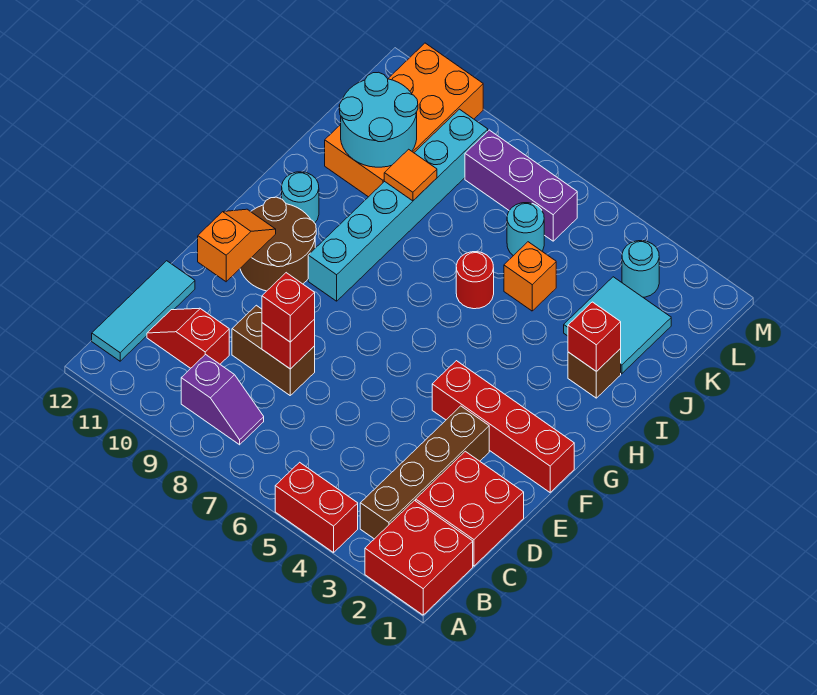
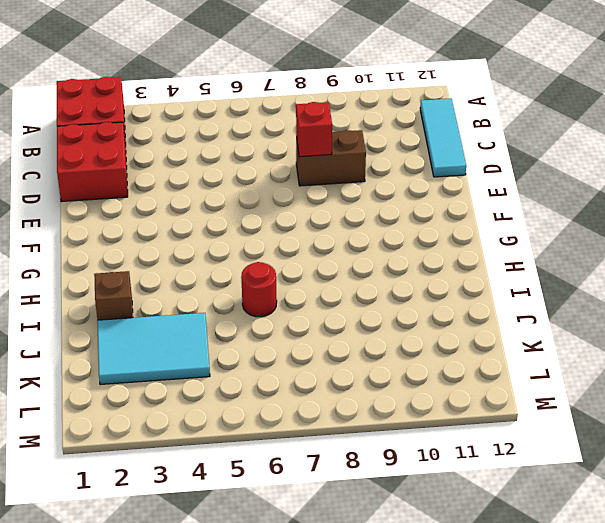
cyan 2x3 tile [97,313,210,385] -> cyan 2x2 tile [564,277,671,374]
none -> red 1x2 brick [275,462,358,553]
none -> brown 1x4 brick [360,406,489,539]
none -> purple 1x2 slope [181,354,264,445]

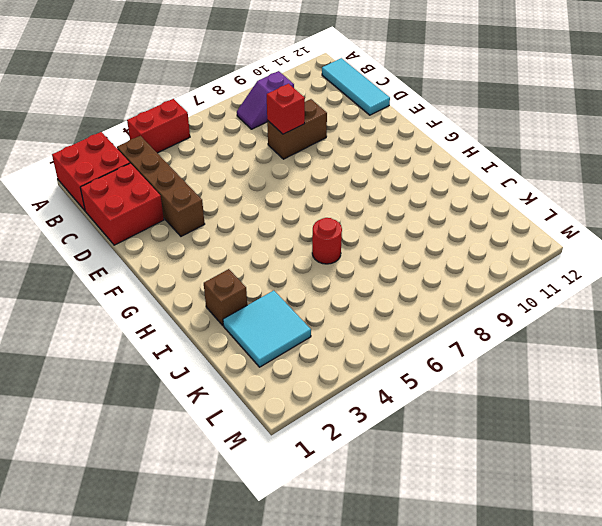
none -> red 1x2 slope [147,308,229,368]
none -> red 1x4 brick [432,361,574,492]
none -> brown 2x2 round brick [240,197,316,291]

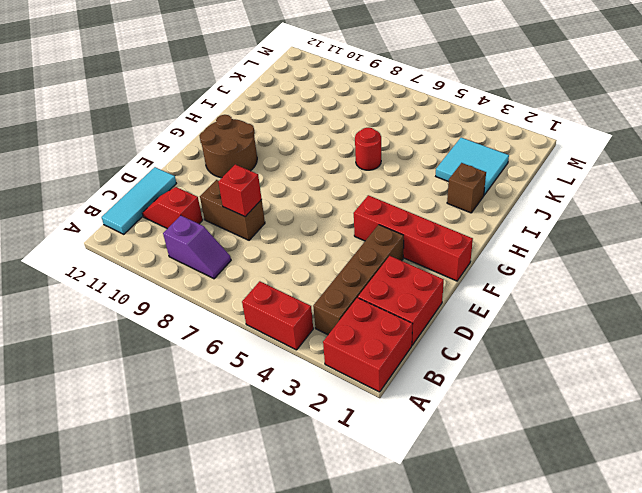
none -> cyan 1x6 brick [308,109,488,301]
none -> cyan 1x1 round brick [282,172,319,223]
none -> orange 1x1 brick [504,242,556,311]

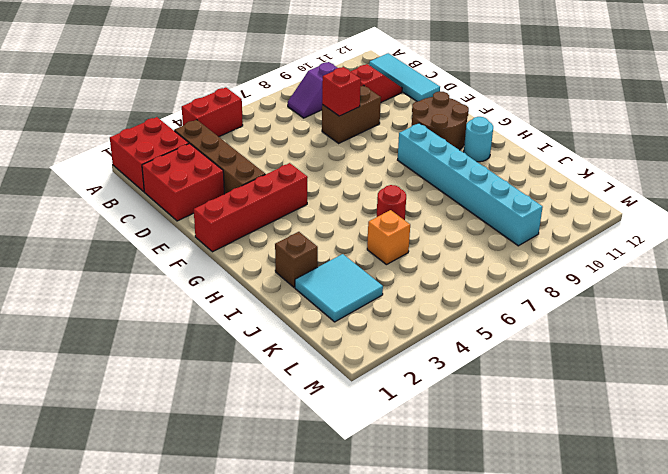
none -> orange 2x4 brick [325,43,483,197]
none -> cyan 1x1 round brick [507,203,544,256]
none -> cyan 1x1 round brick [622,241,659,297]

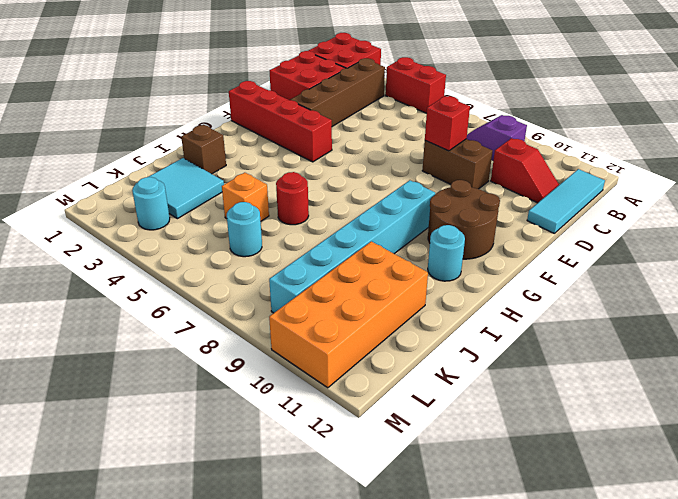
none -> purple 1x3 brick [465,130,577,241]
none -> orange 1x2 slope [198,209,276,282]
none -> red 1x1 brick [568,302,621,372]

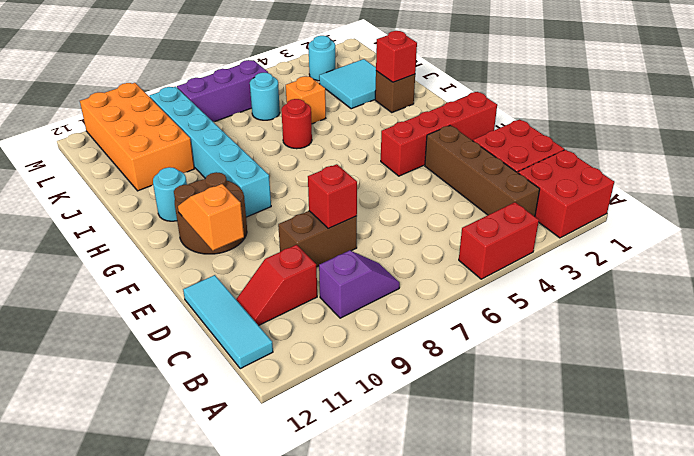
none -> orange 1x1 tile [384,149,437,201]
none -> cyan 2x2 round brick [339,72,418,167]
none -> red 1x1 brick [262,273,315,342]

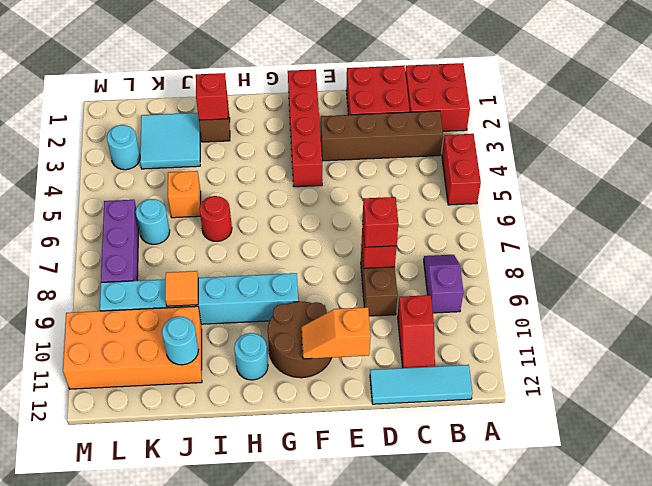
cyan 1x1 round brick [162,316,199,365] -> cyan 2x2 round brick [339,72,418,167]

